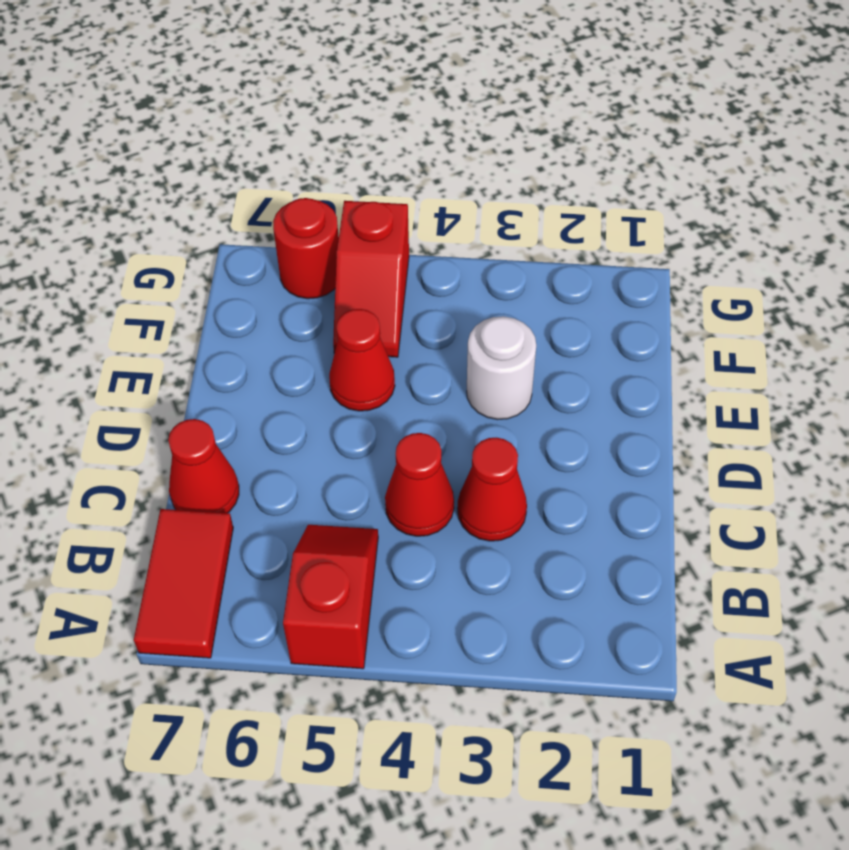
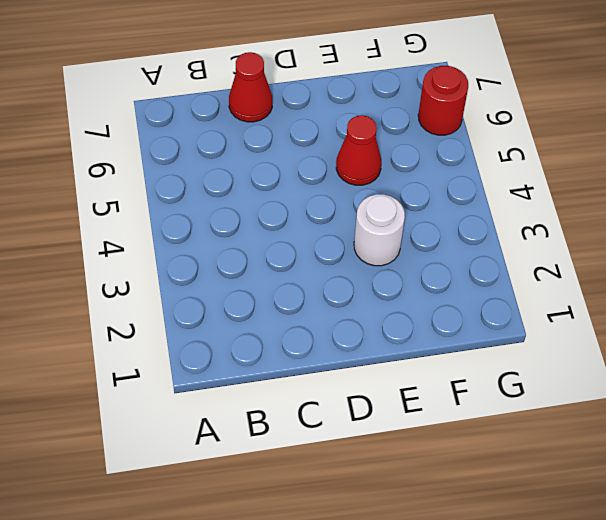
none -> red 1x2 slope [283,525,378,669]
none -> red 1x2 tile [134,509,233,658]

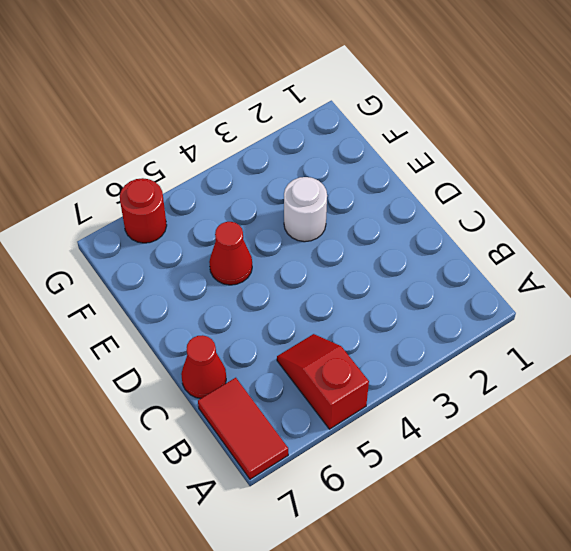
none -> red 1x1 cone [457,438,527,541]
none -> red 1x1 cone [385,433,454,536]

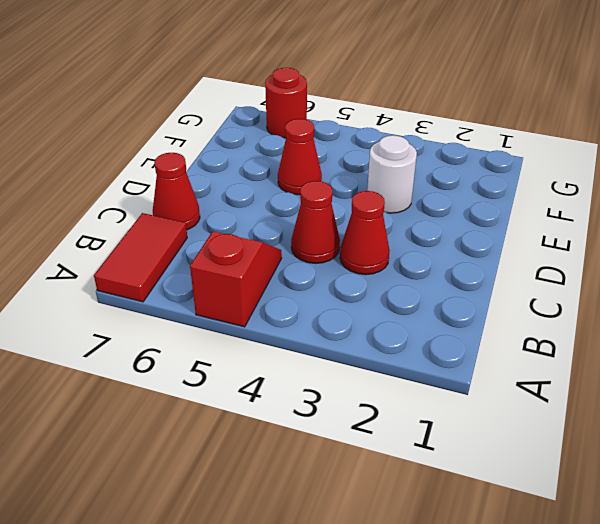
none -> red 1x2 slope [333,201,409,357]

